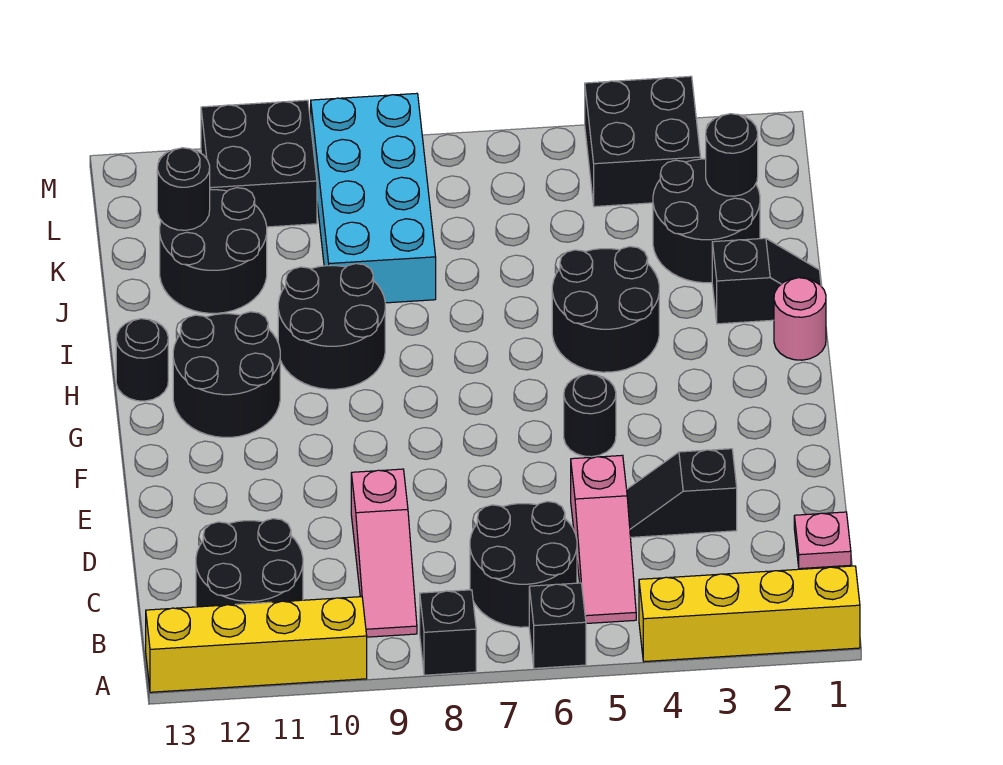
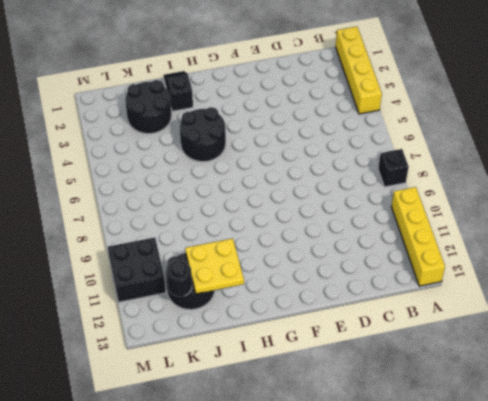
yellow 2x2 plate [185,238,244,294] -> none
none -> black 1x1 brick [529,583,586,668]
none -> pink 1x3 slope [571,455,636,624]
none -> black 2x2 round brick [470,502,577,627]

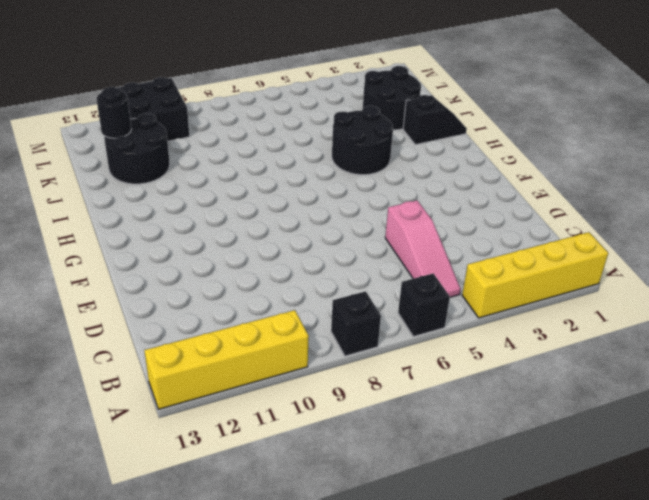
none -> black 2x2 round brick [470,502,577,627]
none -> pink 1x3 slope [351,469,417,637]
none -> black 2x2 round brick [196,519,303,607]

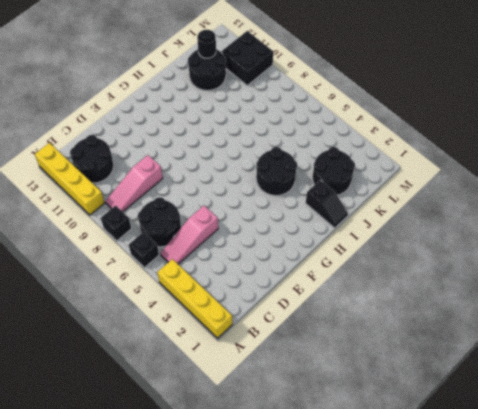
none -> pink 1x1 plate [794,512,851,569]
none -> black 1x2 slope [627,449,737,537]
none -> black 1x1 round brick [564,374,616,457]

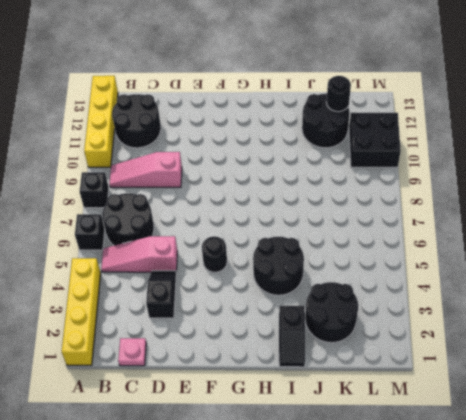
none -> black 2x2 round brick [173,312,280,437]
none -> pink 1x1 round brick [774,278,826,360]
none -> black 2x2 round brick [278,264,385,389]

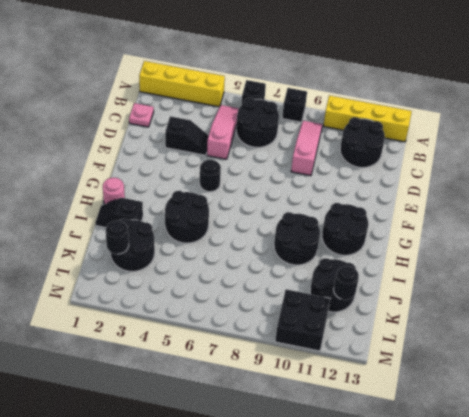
none -> black 1x1 round brick [116,319,168,401]
none -> cyan 2x4 brick [311,93,436,303]
none -> black 2x2 brick [585,76,701,207]

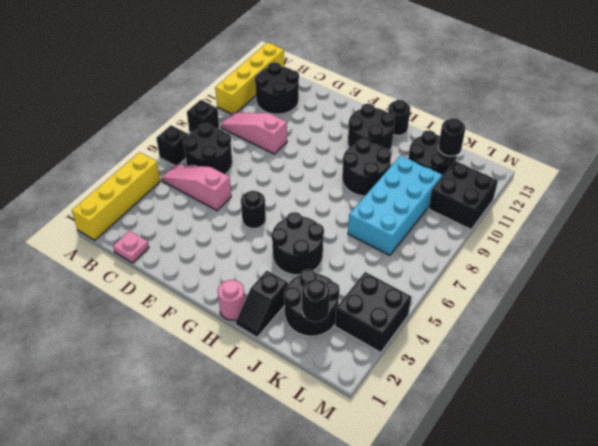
cyan 2x4 brick [348,155,442,255] -> cyan 2x4 brick turned to [311,93,436,303]
none -> black 1x2 slope [627,449,737,537]

